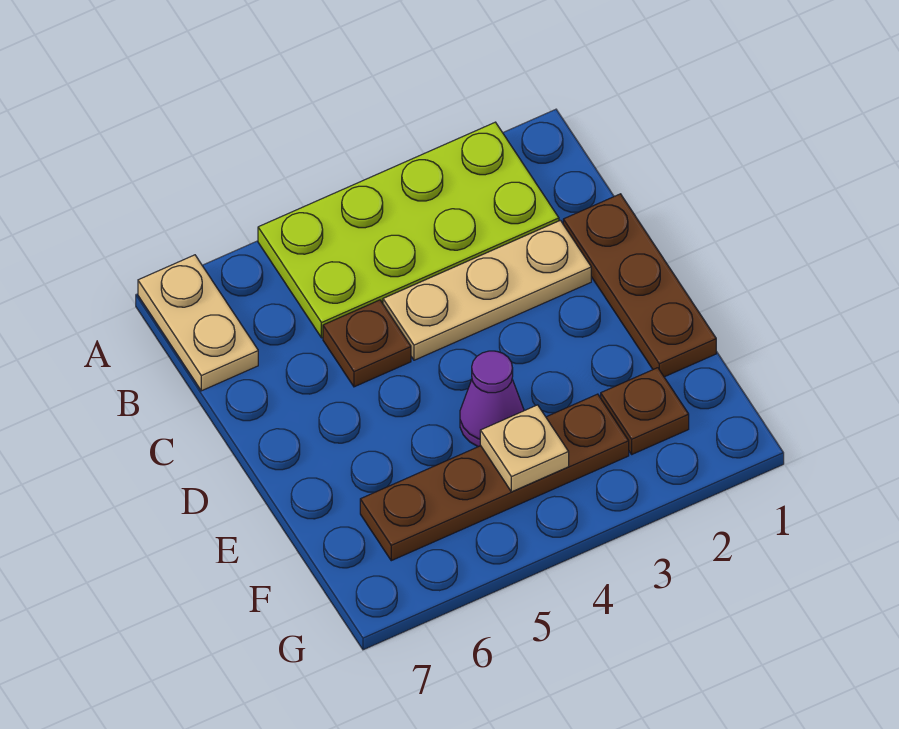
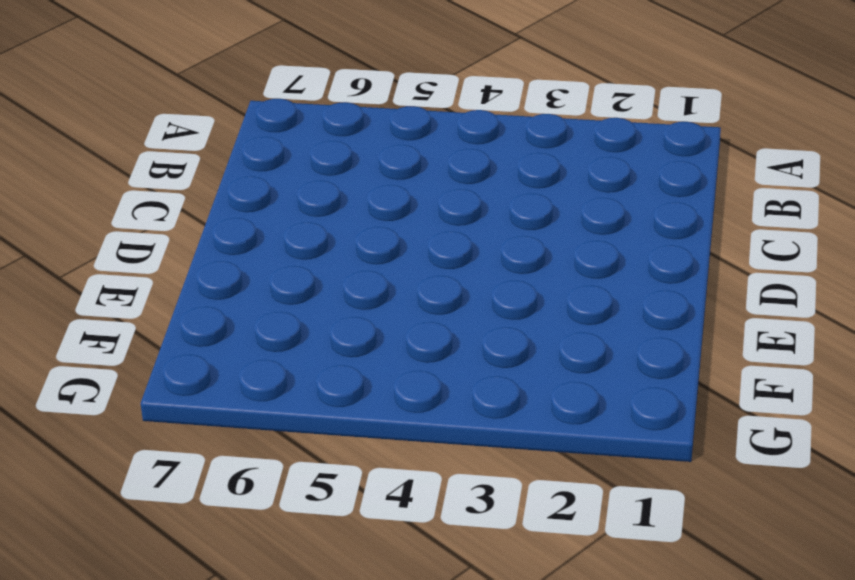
none -> lime 2x4 plate [258,122,559,338]
none -> tan 1x2 plate [138,255,258,391]

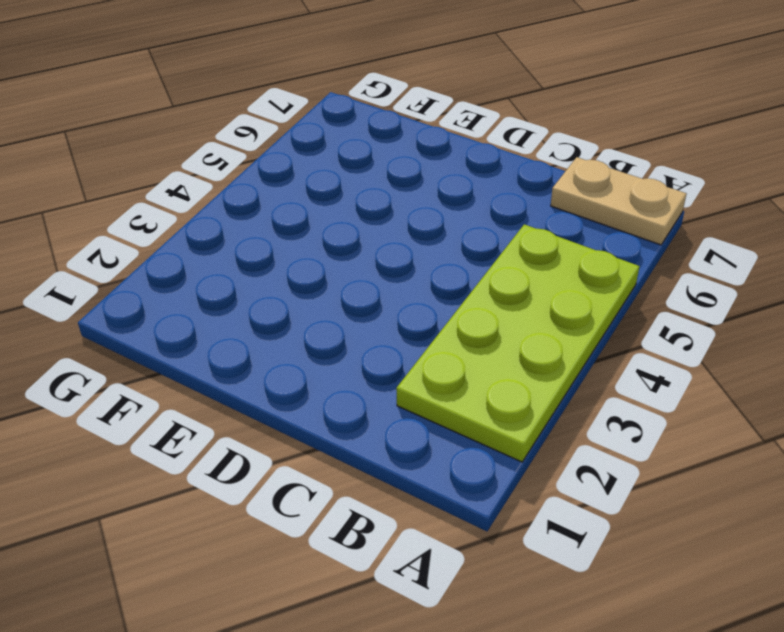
none -> brown 1x3 plate [563,194,716,377]
none -> tan 1x3 plate [383,220,591,360]

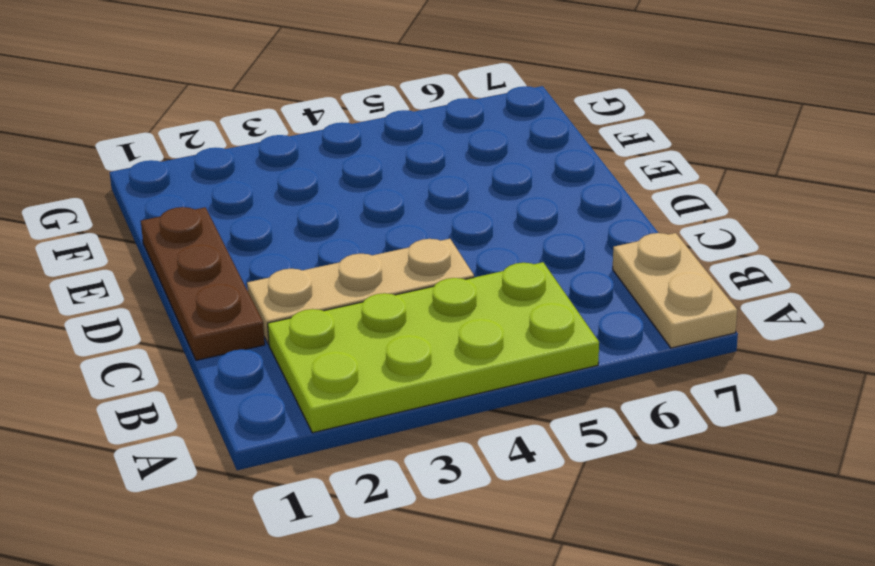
none -> brown 1x1 plate [323,300,411,387]
none -> purple 1x1 cone [460,351,524,447]

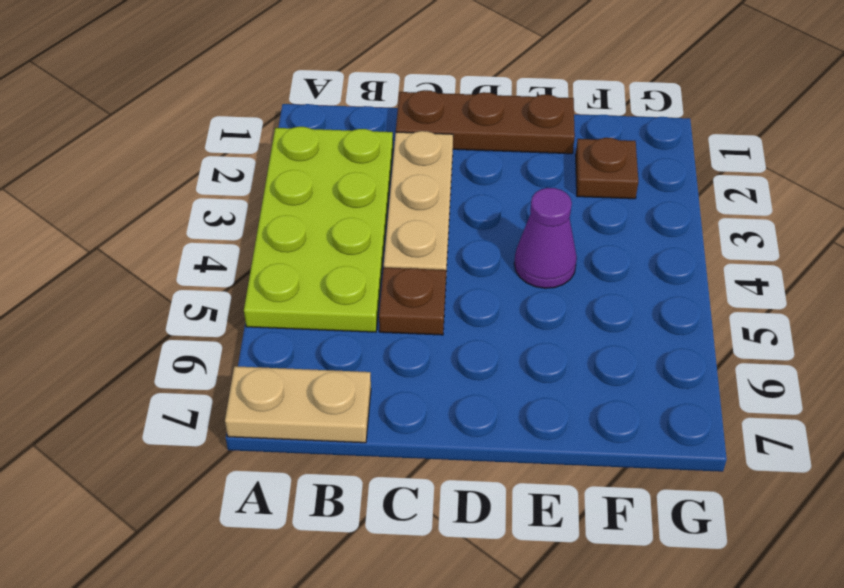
none -> brown 1x4 plate [360,394,629,561]
none -> tan 1x1 plate [480,405,569,492]

